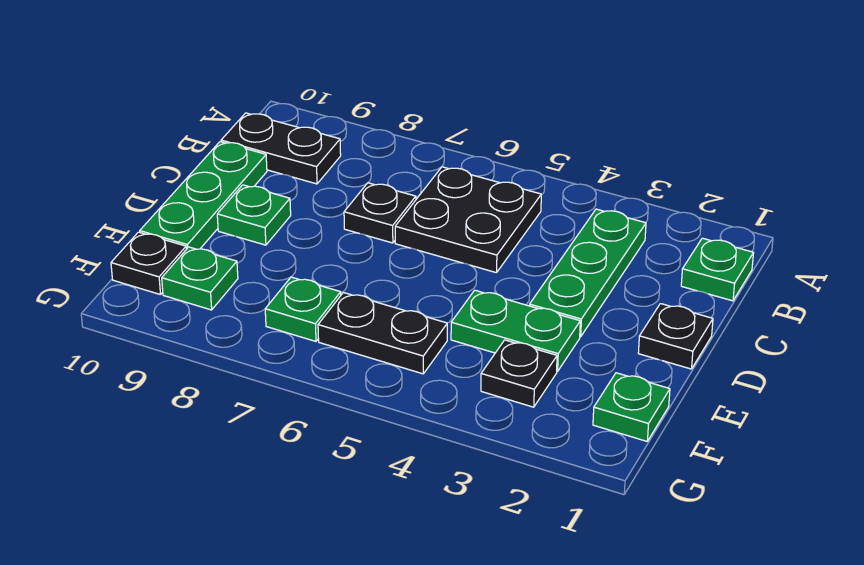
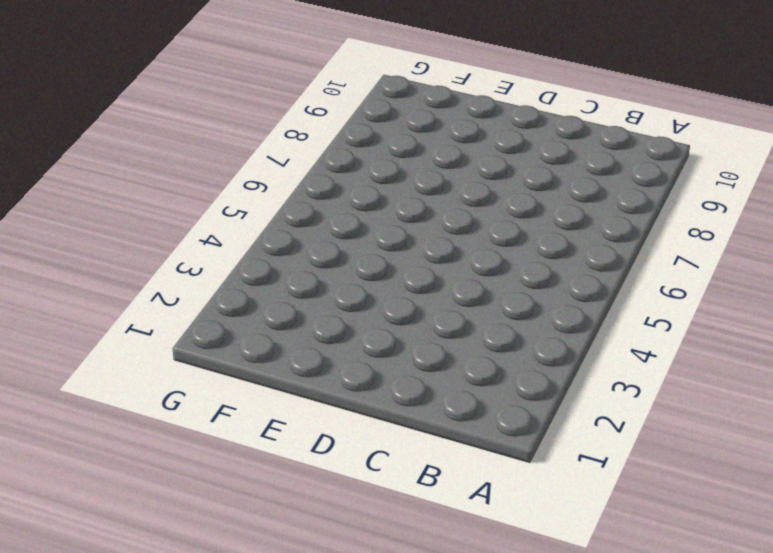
none -> green 1x1 plate [681,238,754,301]
none -> green 1x3 plate [529,209,646,337]
none -> black 2x2 plate [395,167,541,273]

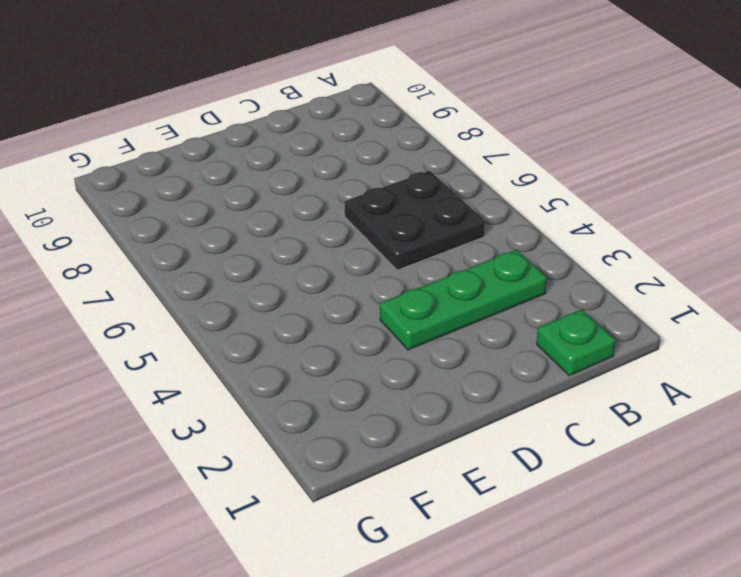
none -> black 1x2 plate [221,113,341,184]
none -> black 1x1 plate [344,183,416,243]
none -> green 1x3 plate [140,142,267,249]

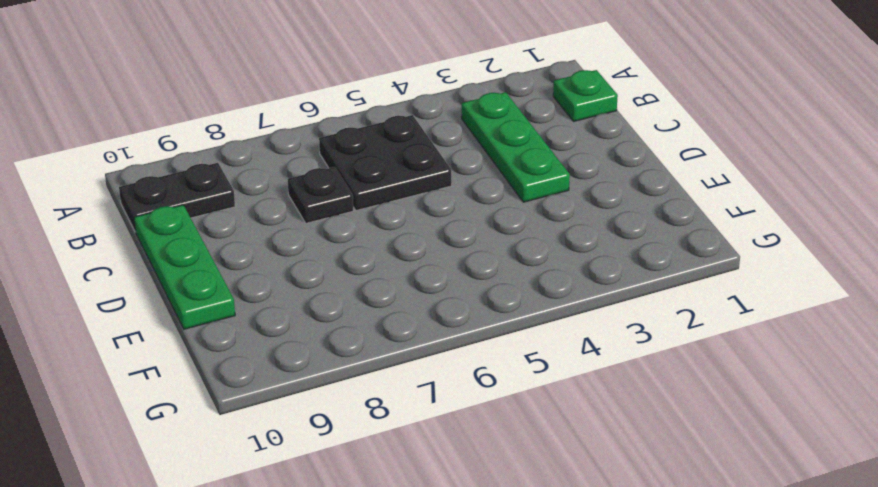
none -> black 1x1 plate [638,304,713,369]
none -> green 1x1 plate [217,185,291,245]
none -> green 1x2 plate [451,290,580,371]

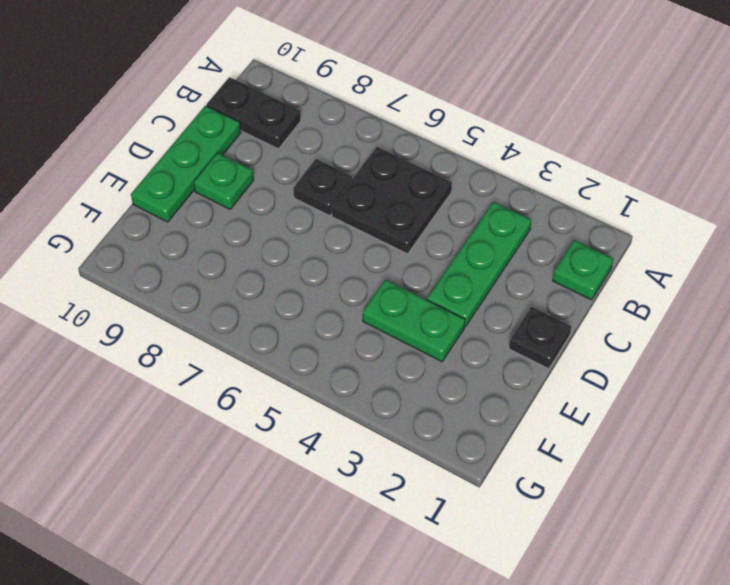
none -> green 1x1 plate [593,373,670,441]
none -> black 1x1 plate [481,340,557,407]
none -> black 1x2 plate [318,293,447,374]

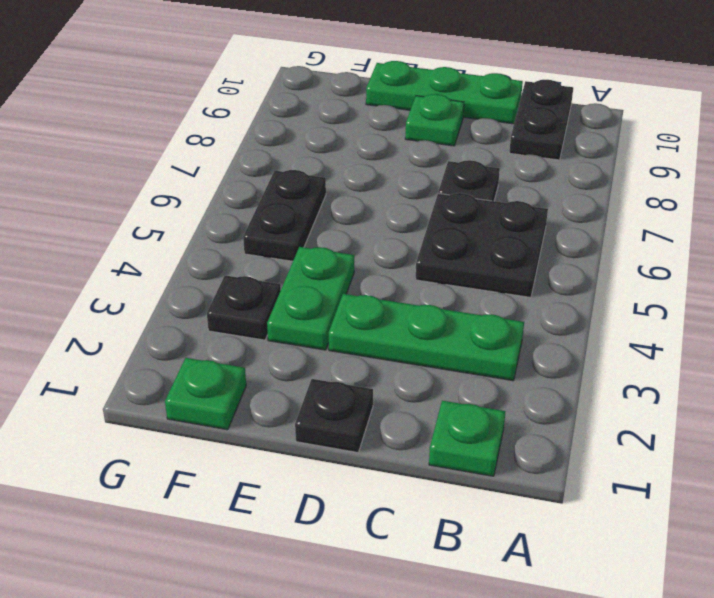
none -> green 1x1 plate [265,277,341,341]
none -> green 1x1 plate [162,247,238,310]
none -> black 1x1 plate [111,232,186,295]

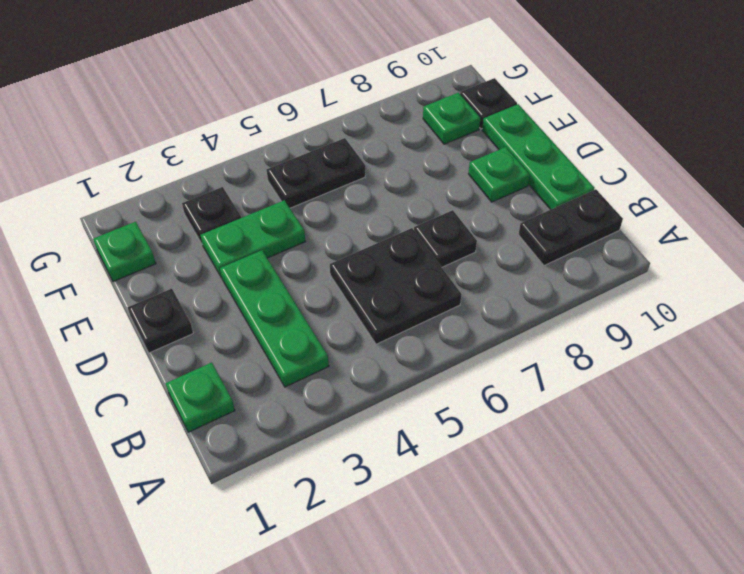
none -> green 1x1 plate [265,277,341,341]

